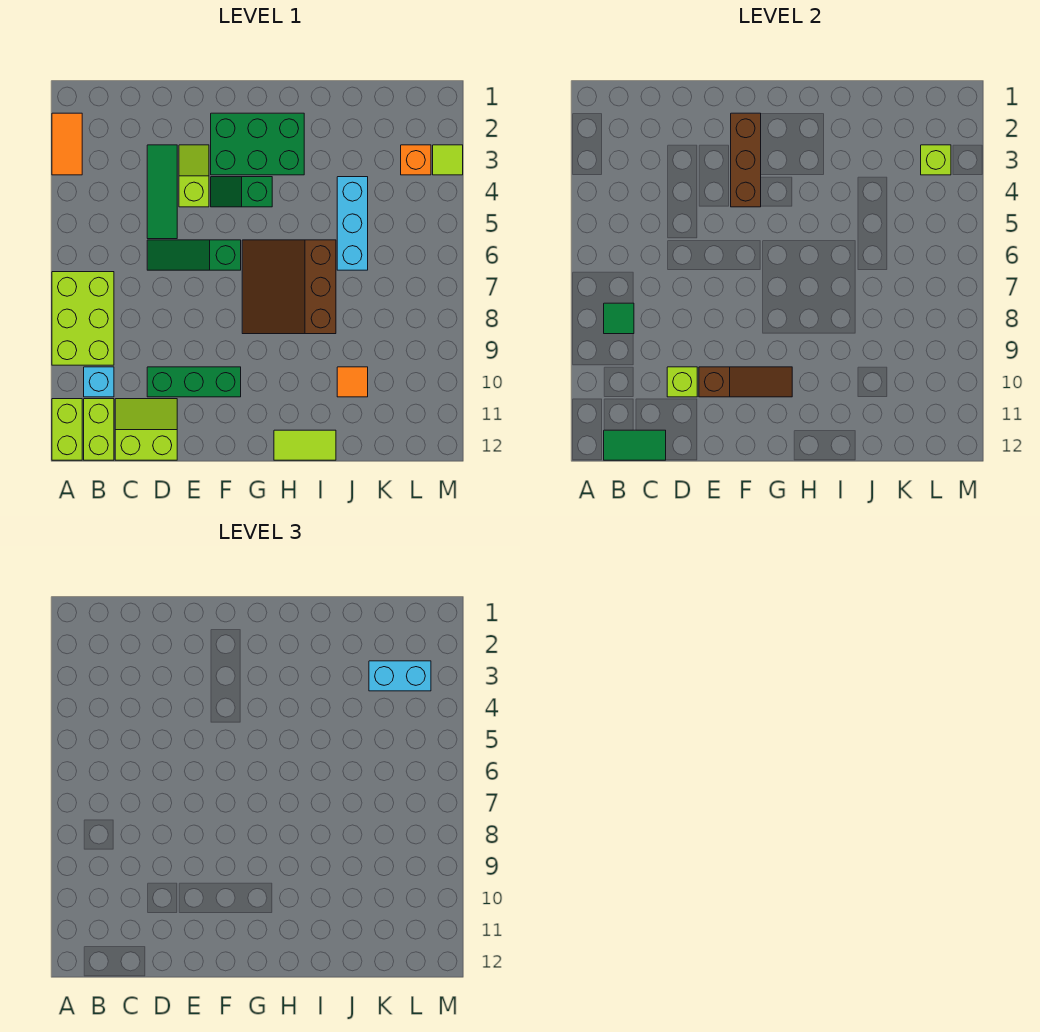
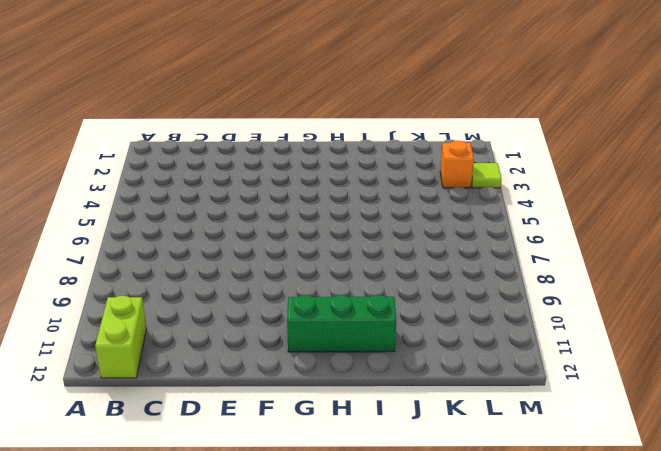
green 1x3 brick [287,295,396,352] -> green 1x3 brick moved to [147,367,241,397]
none -> orange 1x2 tile [52,113,82,175]
none -> lime 2x3 brick [52,272,114,365]
none -> lime 1x2 brick [52,399,82,460]

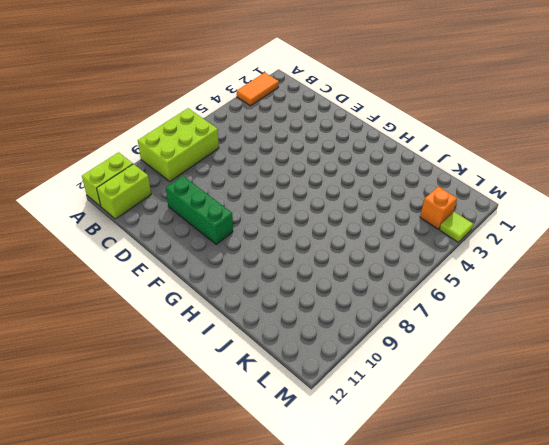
none -> cyan 1x1 brick [84,367,114,397]
none -> lime 2x2 slope [115,399,177,460]
none -> green 1x3 tile [147,145,177,239]

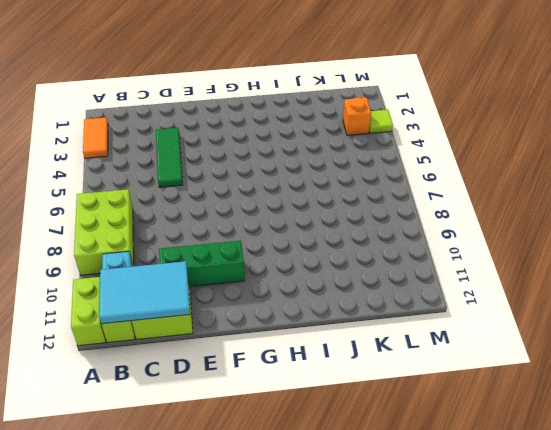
cyan 2x3 tile [99,261,190,324] -> green 1x2 tile [604,430,666,460]
none -> green 1x3 slope [147,240,241,270]
none -> lime 1x2 slope [179,145,209,207]
none -> green 2x3 brick [211,113,304,175]

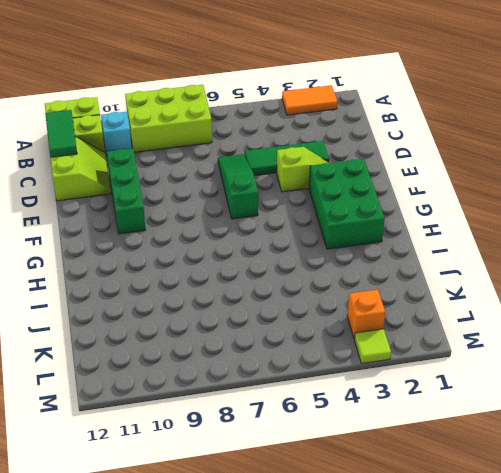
none -> green 1x2 slope [211,177,272,207]
none -> brown 3x3 slope [242,240,336,334]
none -> lime 1x2 tile [274,430,336,460]

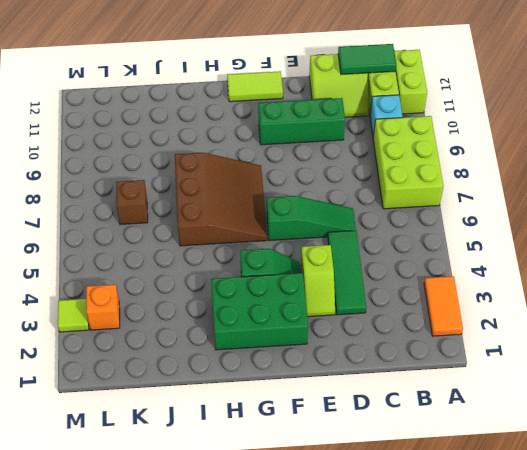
lime 1x2 tile [227,71,283,102] -> lime 1x2 tile moved to [274,430,336,460]
brown 1x1 brick [116,180,148,224] -> none
none -> cyan 1x3 brick [337,177,368,270]
none -> orange 1x1 tile [337,367,368,397]
none -> green 1x1 tile [604,303,634,334]

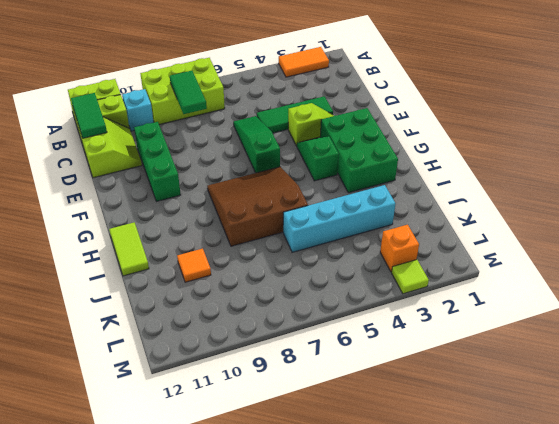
green 1x2 tile [170,71,207,114] -> green 1x1 tile [604,303,634,334]
cyan 1x4 brick [283,185,396,252] -> cyan 1x3 brick [337,177,368,270]
none -> lime 1x1 brick [667,367,697,397]
none -> brown 1x3 slope [699,367,792,397]
none -> brown 1x3 brick [731,113,761,207]

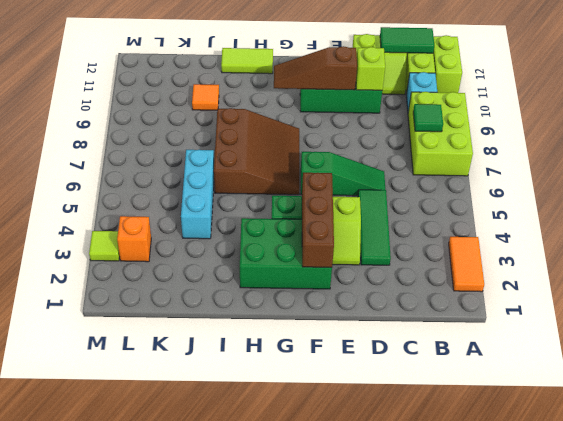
none -> lime 1x1 brick [921,145,951,175]
none -> cyan 1x2 brick [369,661,431,691]

